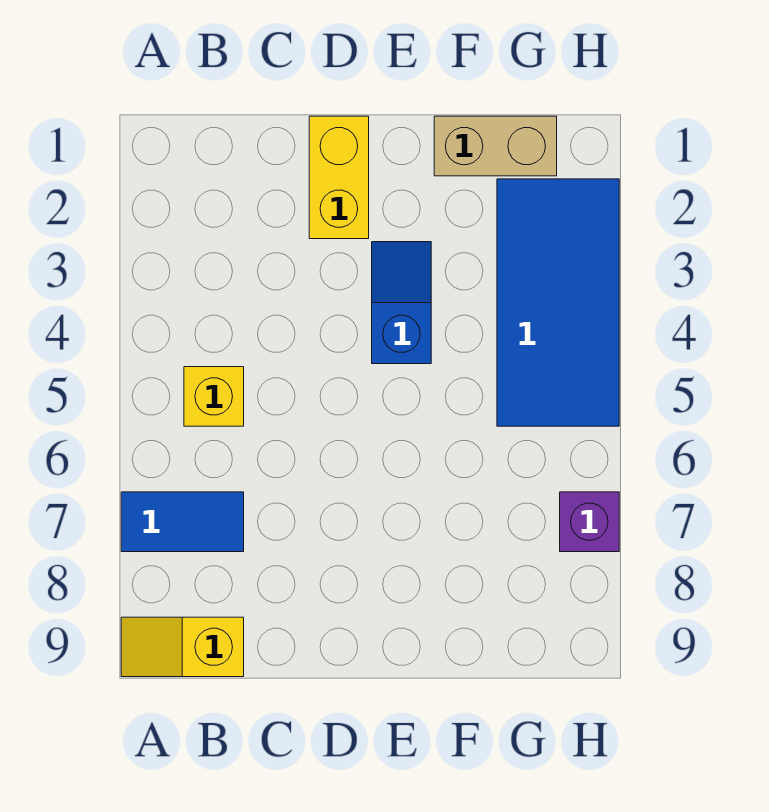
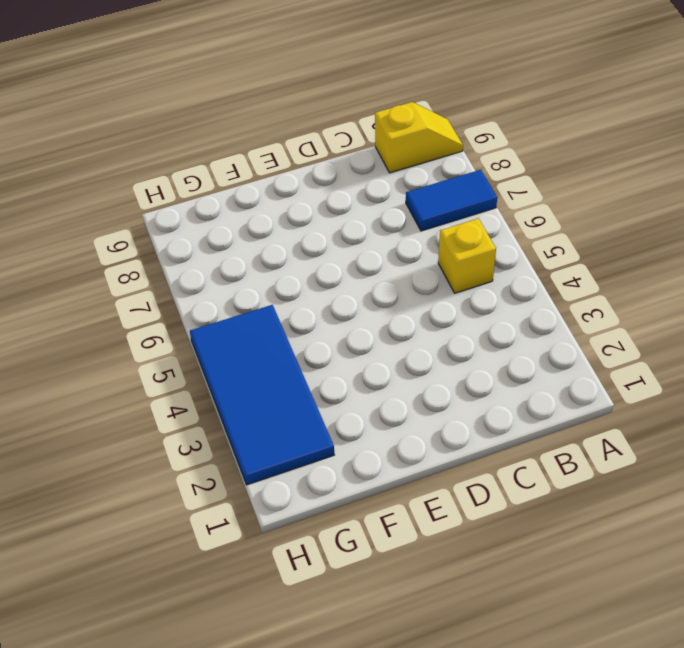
none -> yellow 1x2 brick [309,116,369,239]
none -> blue 1x2 slope [372,242,431,364]

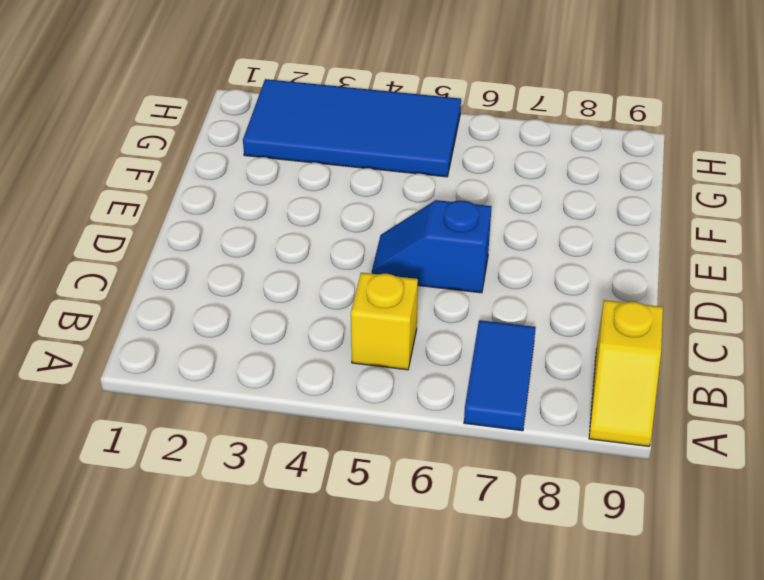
blue 1x2 slope [372,200,492,293] -> blue 1x2 slope moved to [372,242,431,364]
none -> yellow 1x2 brick [309,116,369,239]
none -> tan 1x2 brick [434,116,557,176]

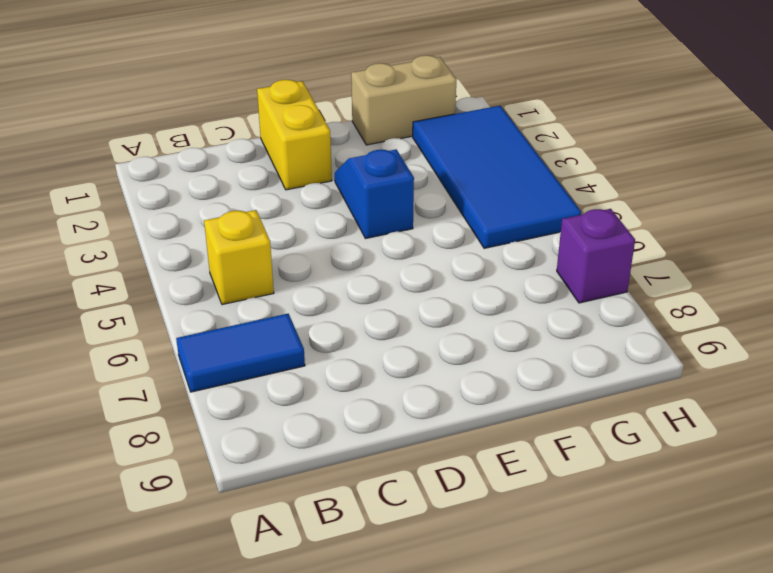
none -> yellow 1x2 slope [121,617,244,677]

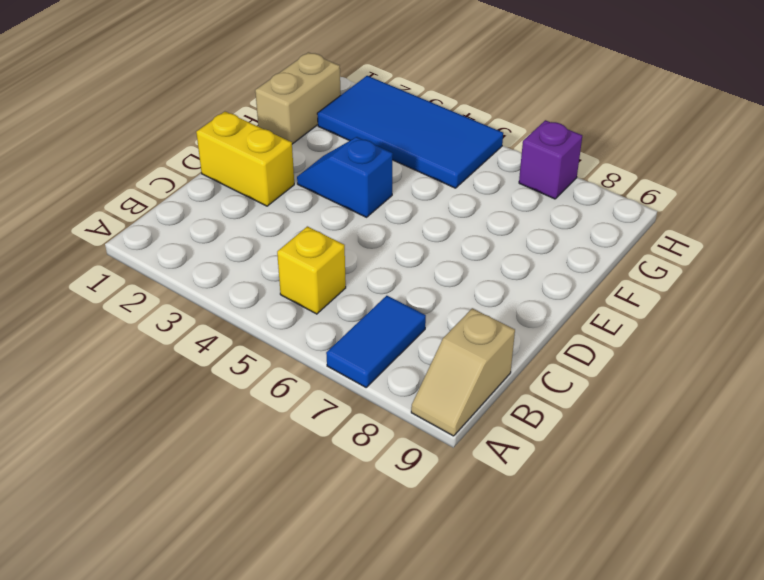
tan 1x2 slope [411,308,515,436] -> yellow 1x2 slope [121,617,244,677]

